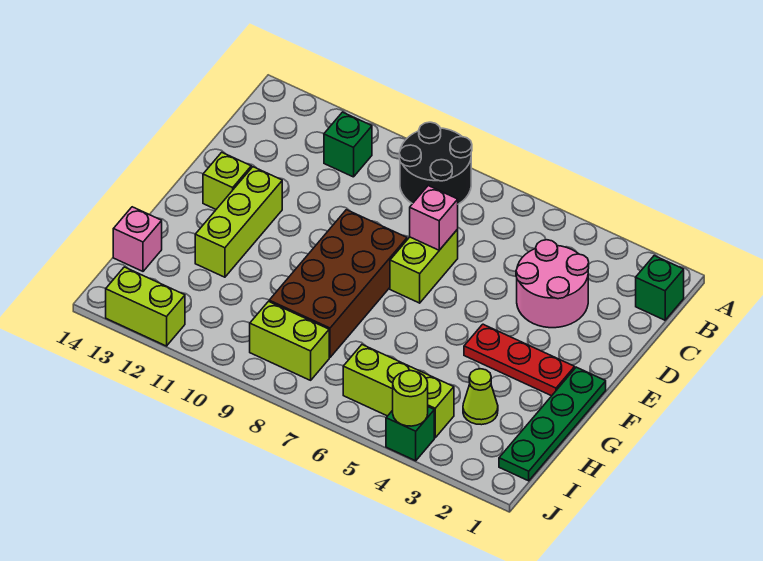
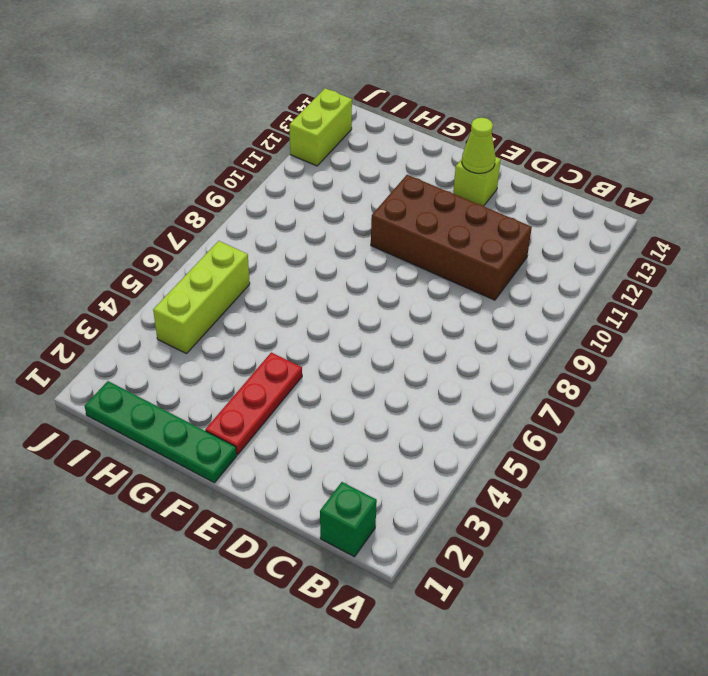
brown 2x4 brick [371,175,532,300] -> brown 2x4 brick moved to [269,210,407,357]
lime 1x1 cone [462,118,495,173] -> lime 1x1 cone moved to [463,369,498,425]
none -> black 2x2 round brick [399,122,472,204]
none -> green 1x1 brick [324,112,372,177]
none -> pink 2x2 round brick [516,240,589,328]

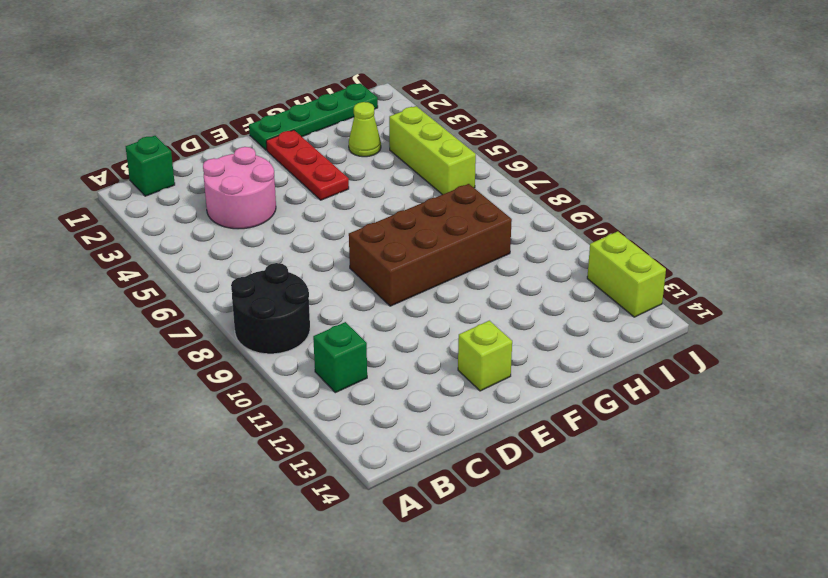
none -> lime 1x2 brick [390,229,458,303]
none -> lime 1x3 brick [195,167,282,277]
none -> pink 1x1 brick [113,207,162,271]

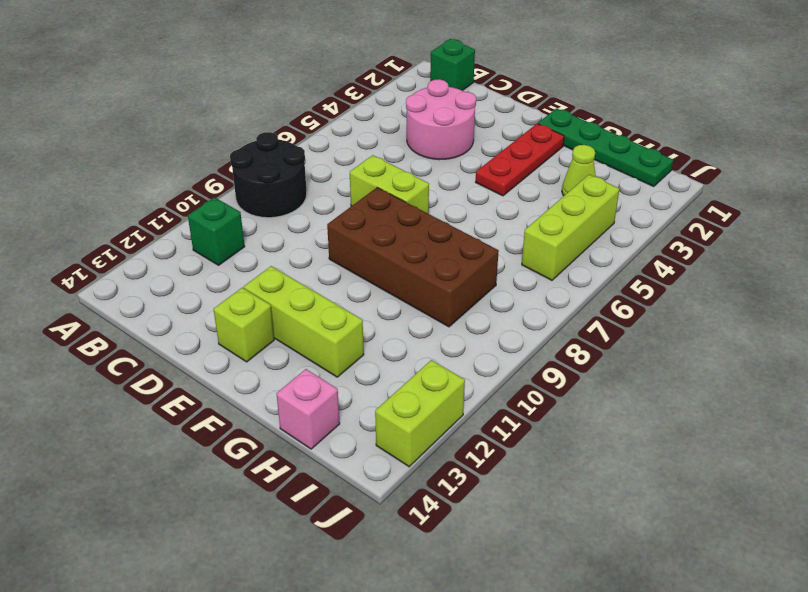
none -> lime 1x2 brick [250,302,329,380]
none -> green 1x1 brick [386,407,434,461]
none -> pink 1x1 brick [410,186,458,250]

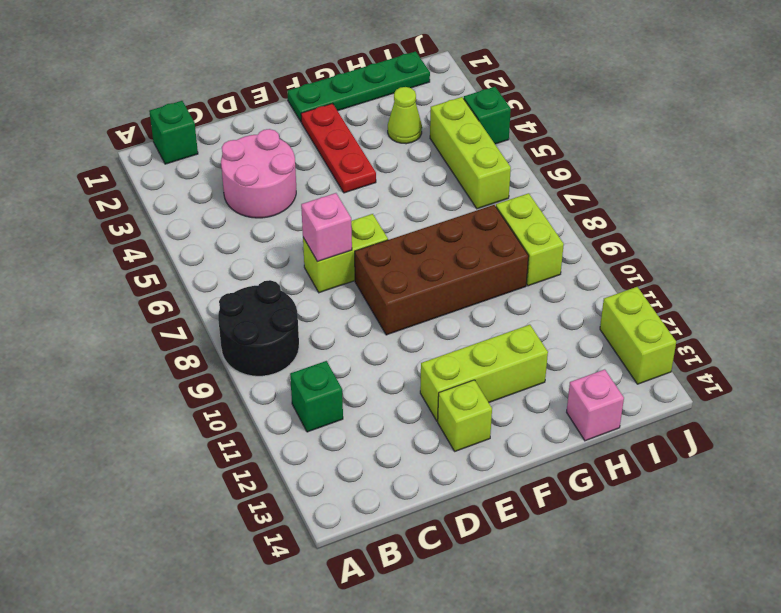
none -> lime 1x1 round brick [393,370,428,426]

